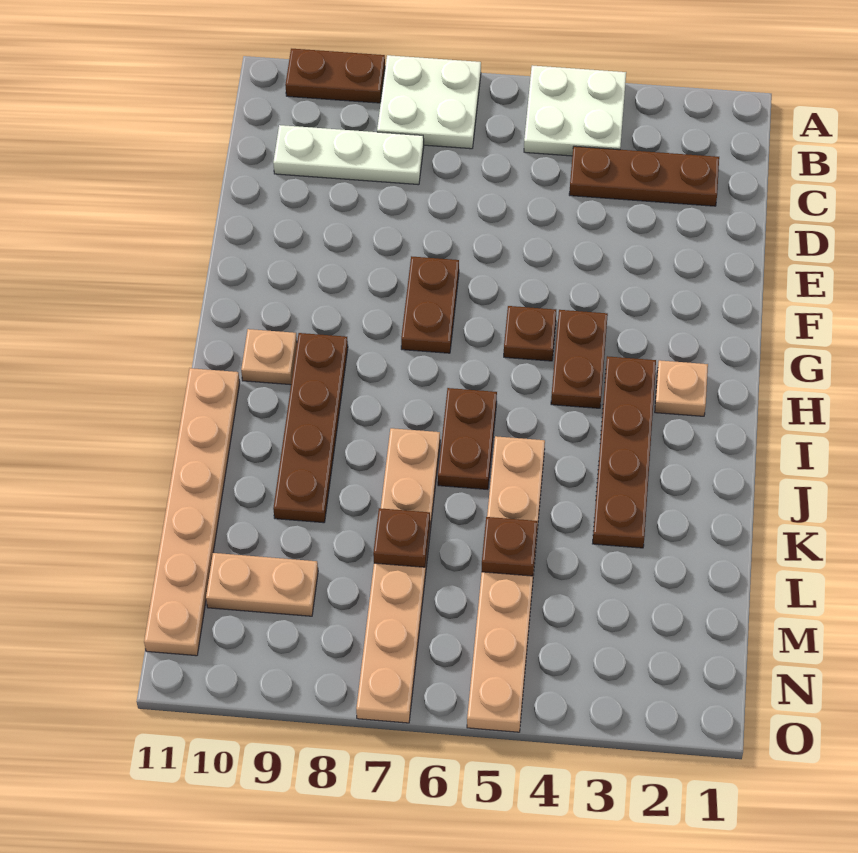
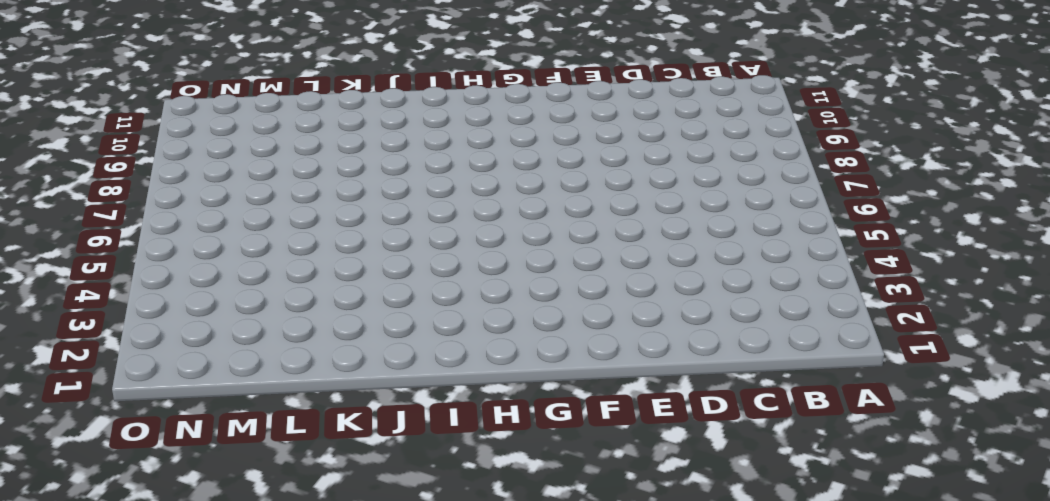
none -> white 2x2 plate [524,66,626,156]
none -> white 2x2 plate [377,55,481,149]
none -> brown 1x2 plate [285,49,385,103]

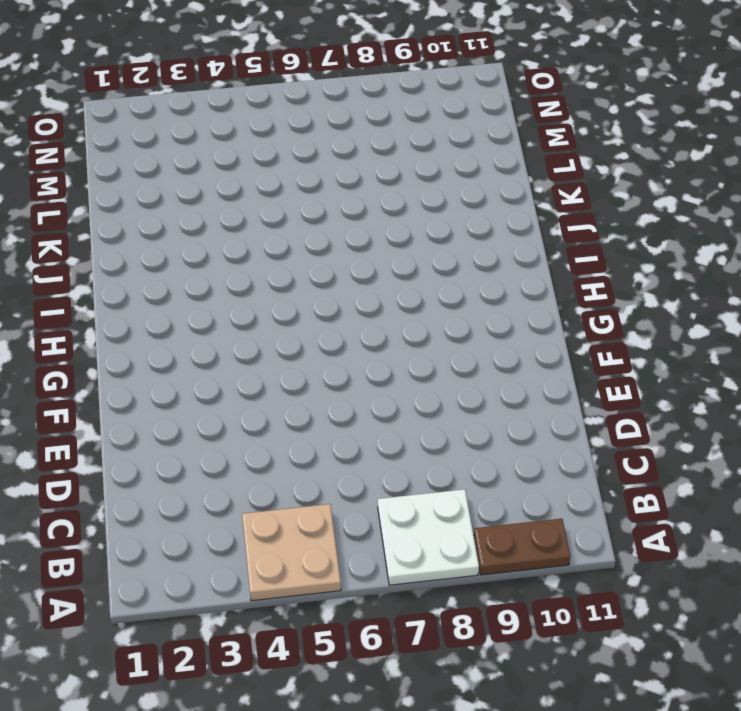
tan 2x2 plate [242,504,341,601] -> white 2x2 plate [524,66,626,156]
none -> brown 1x3 plate [569,146,719,206]
none -> white 1x3 plate [273,125,424,185]
none -> brown 1x2 plate [401,256,459,353]

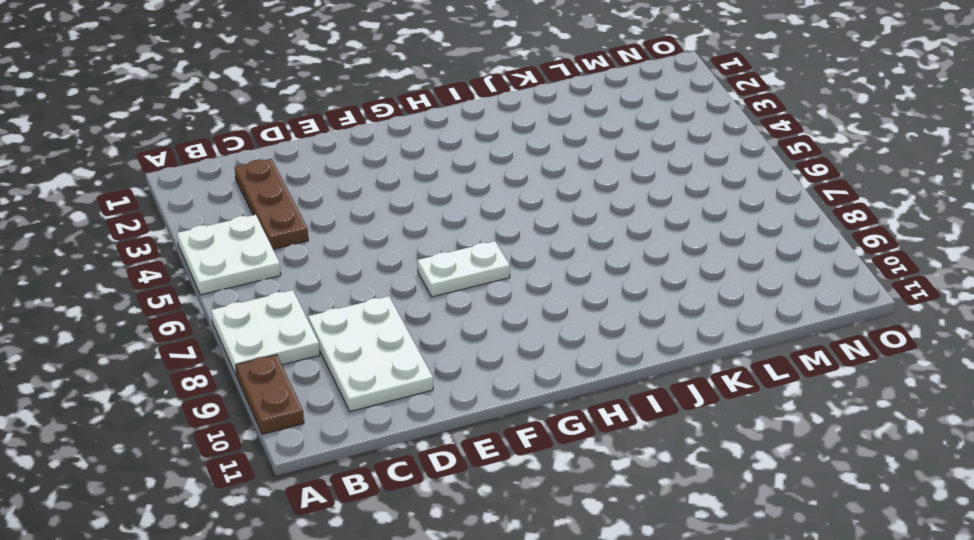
white 2x3 plate [308,296,433,412] -> white 1x3 plate [273,125,424,185]
white 1x2 plate [418,241,510,297] -> brown 1x2 plate [401,256,459,353]
none -> brown 1x2 plate [551,310,608,408]
none -> brown 1x1 plate [504,306,556,361]
none -> tan 1x1 plate [655,360,708,416]

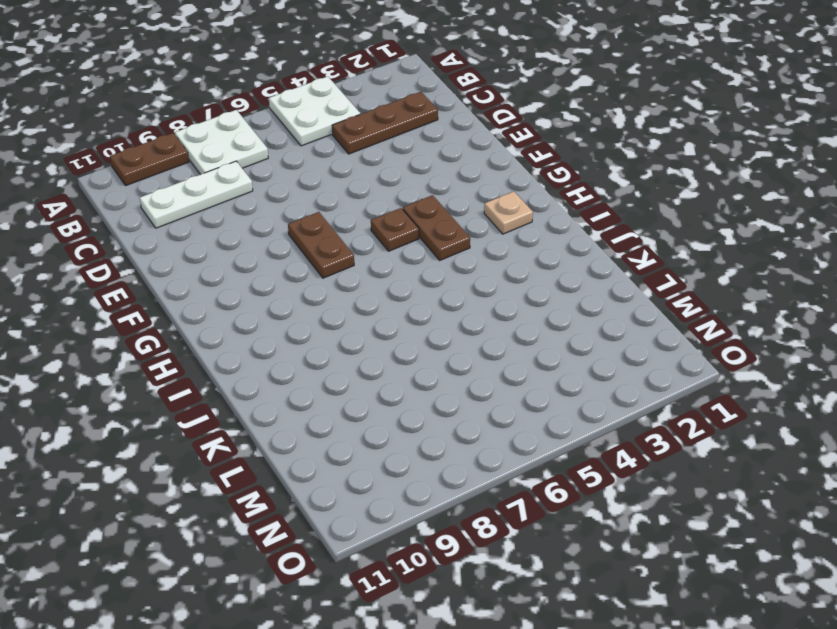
none -> brown 1x4 plate [593,356,656,548]
none -> brown 1x4 plate [273,333,348,523]
none -> tan 1x1 plate [241,329,297,385]

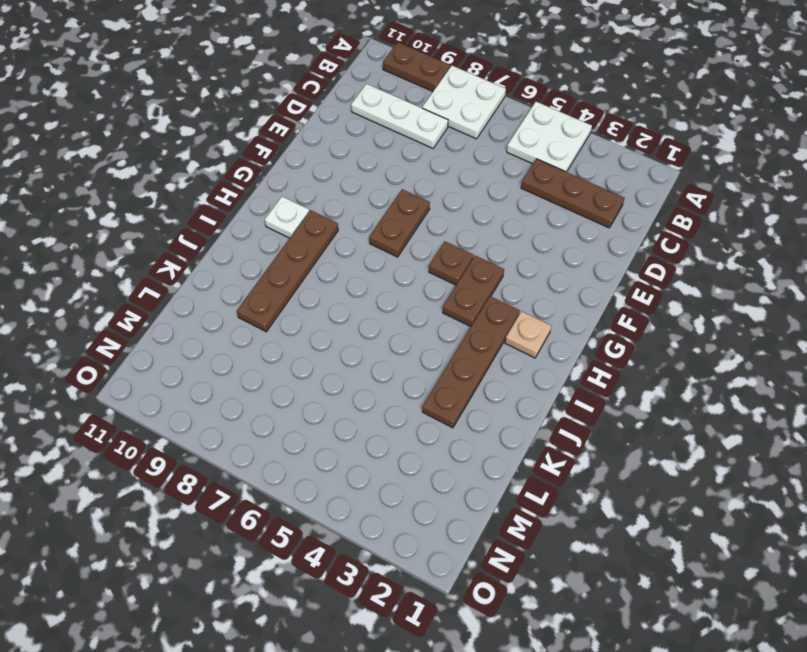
white 1x1 plate [265,197,309,238] -> tan 1x1 plate [241,329,297,385]
none -> brown 1x2 plate [438,388,497,489]
none -> tan 1x6 plate [144,368,240,656]
none -> tan 1x6 plate [467,436,545,732]

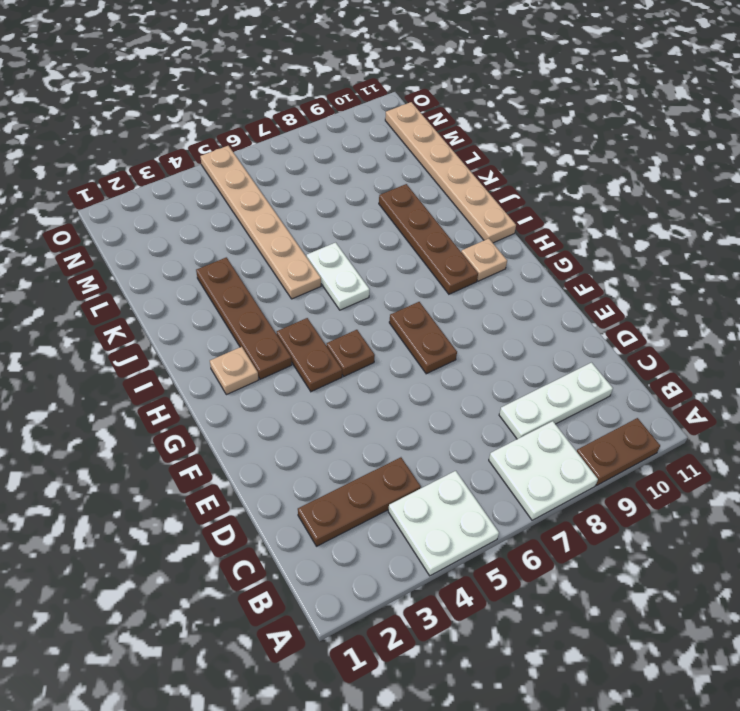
white 1x2 plate [307,243,369,310] -> brown 1x2 plate [438,388,497,489]
none -> tan 1x6 plate [356,428,440,723]
none -> tan 1x2 plate [206,553,318,616]
none -> brown 1x1 plate [482,517,537,576]

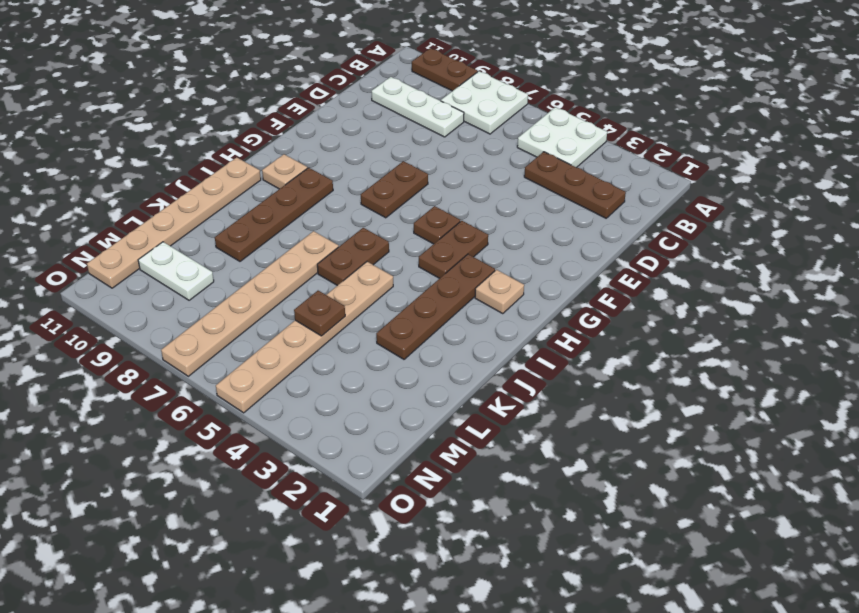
white 1x2 plate [138,242,214,300] -> tan 1x2 plate [206,553,318,616]
none -> brown 1x1 plate [373,508,430,567]

